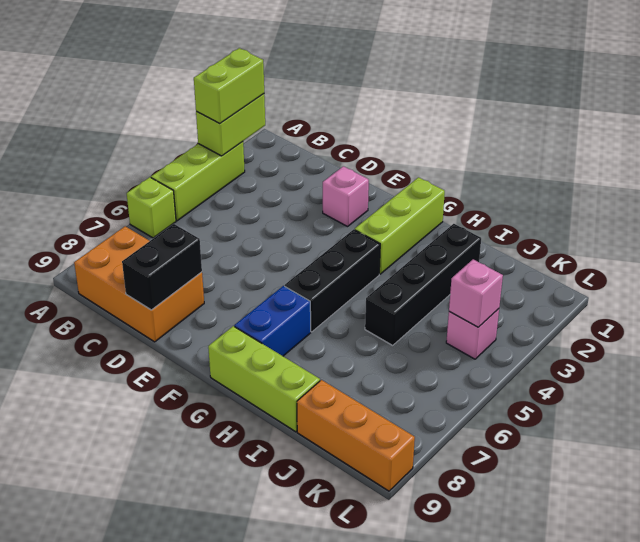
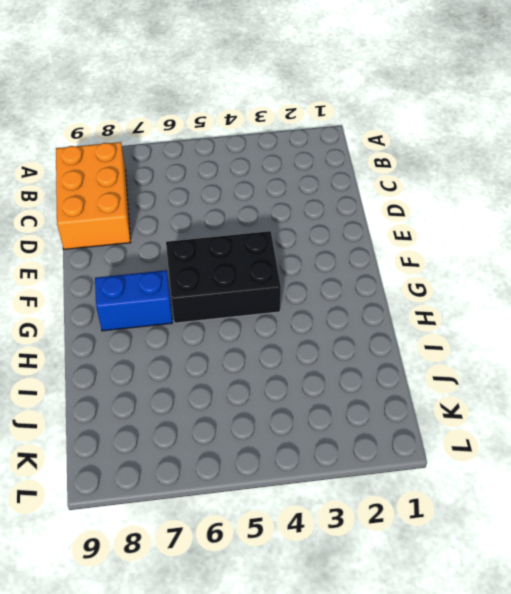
black 2x3 brick [166,231,281,323] -> black 1x3 brick [285,229,380,332]
none -> lime 1x3 brick [151,142,245,221]
none -> lime 1x1 brick [127,177,176,238]
none -> pink 1x1 brick [323,166,369,227]

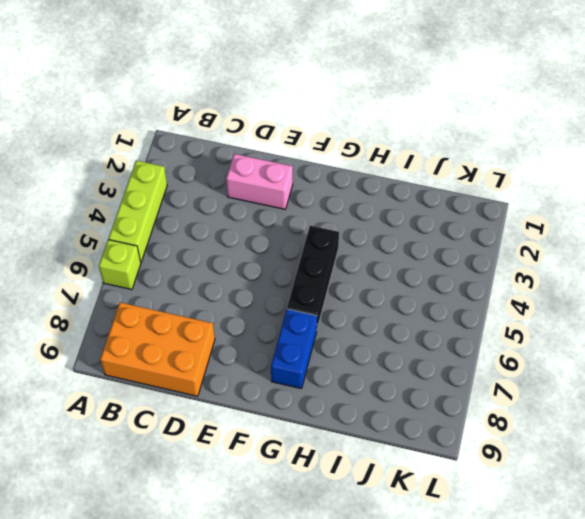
pink 1x2 brick [226,154,293,209] -> pink 1x1 brick [323,166,369,227]
none -> lime 1x3 brick [355,177,445,274]
none -> lime 1x3 brick [208,326,320,432]
none -> black 1x4 brick [365,224,481,345]

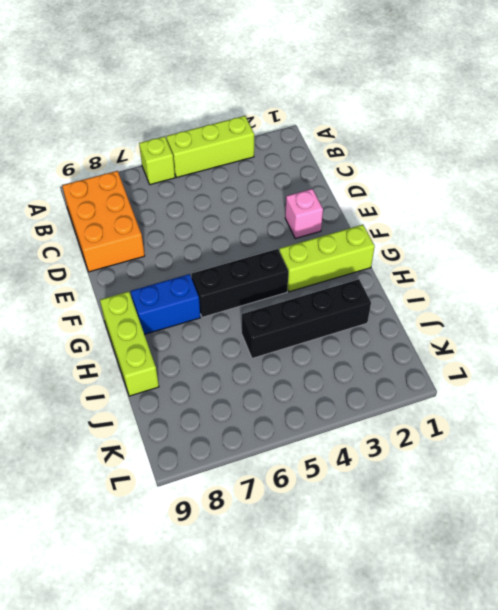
none -> orange 1x3 brick [297,380,415,491]
none -> pink 1x1 brick [446,309,499,359]
none -> lime 1x2 brick [196,94,265,156]

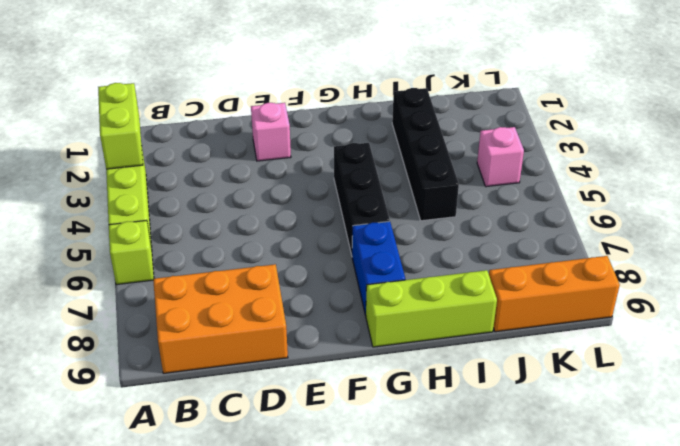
none -> lime 1x3 brick [355,177,445,274]
none -> black 1x2 brick [122,224,202,310]
none -> pink 1x1 brick [449,259,503,327]

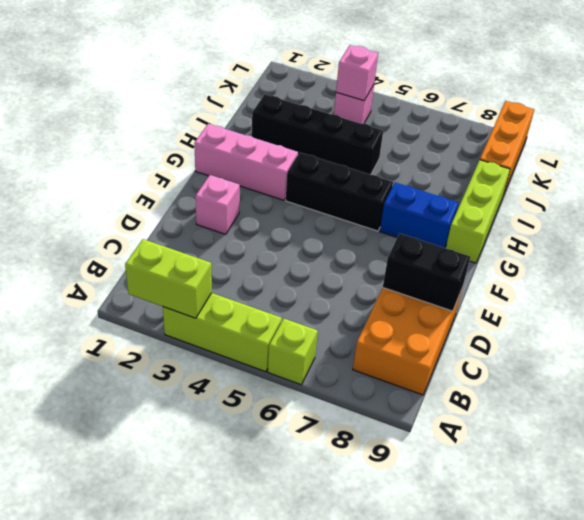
pink 1x3 brick [194,124,298,200] -> lime 1x3 brick [355,177,445,274]
none -> lime 1x2 brick [194,48,264,123]

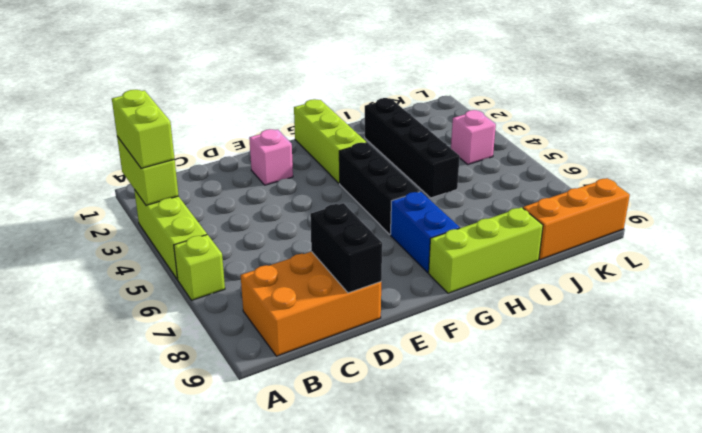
none -> pink 1x1 brick [449,259,503,327]

